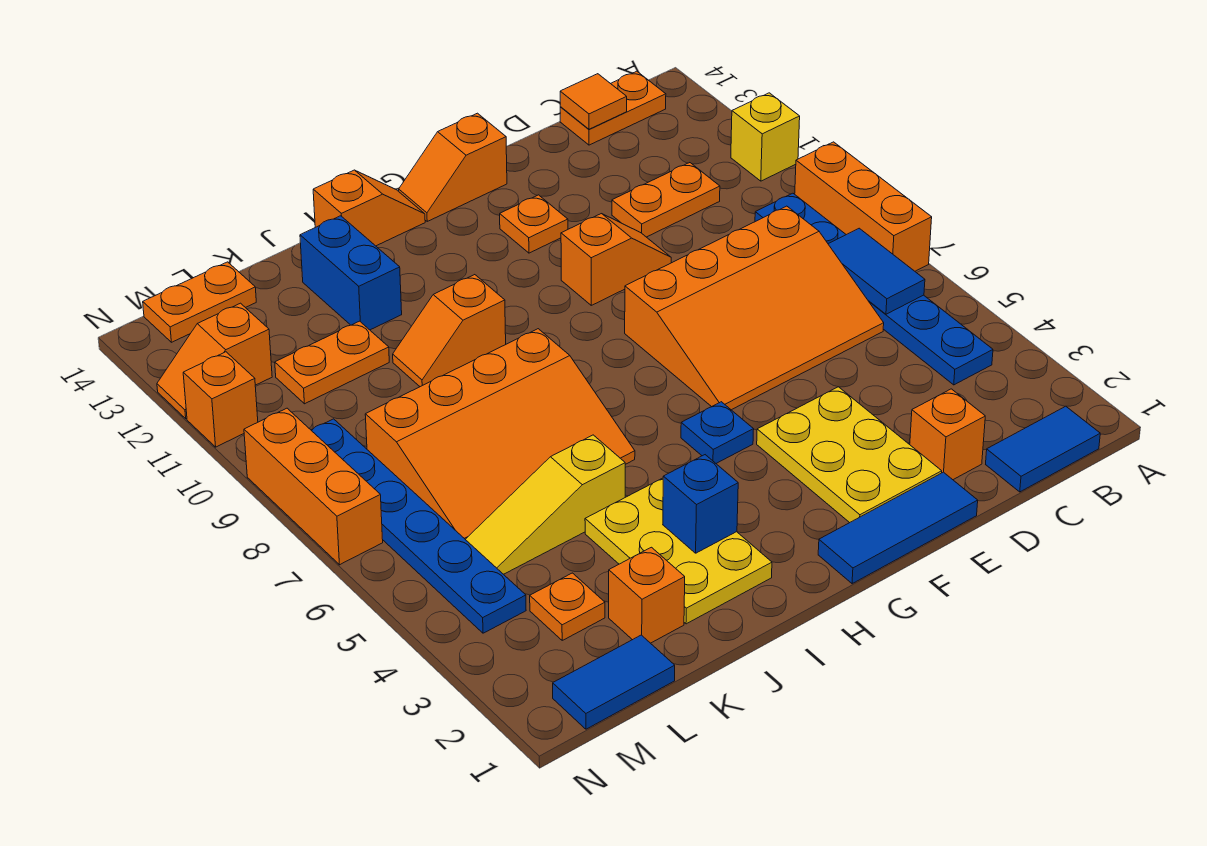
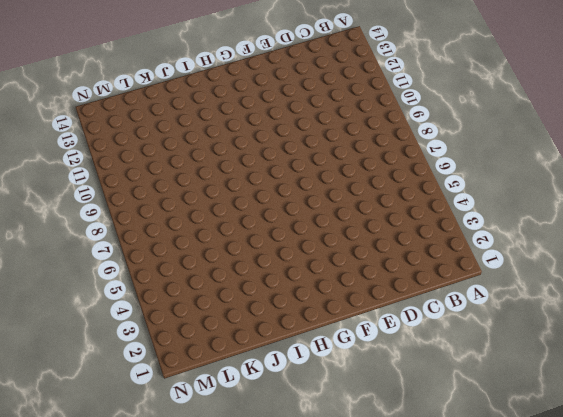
none -> orange 1x3 brick [795,142,932,271]
none -> yellow 1x1 brick [731,93,800,181]
none -> blue 1x2 tile [986,406,1100,492]
none -> blue 1x6 plate [755,193,993,385]

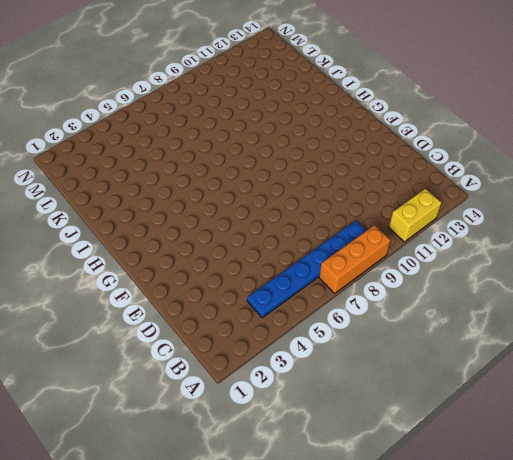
yellow 1x2 brick [389,189,442,242] -> yellow 1x1 brick [731,93,800,181]
none -> blue 1x2 tile [986,406,1100,492]
none -> orange 1x2 plate [560,71,666,145]
none -> orange 3x4 slope [625,206,884,410]
none -> orange 1x2 plate [612,163,720,237]

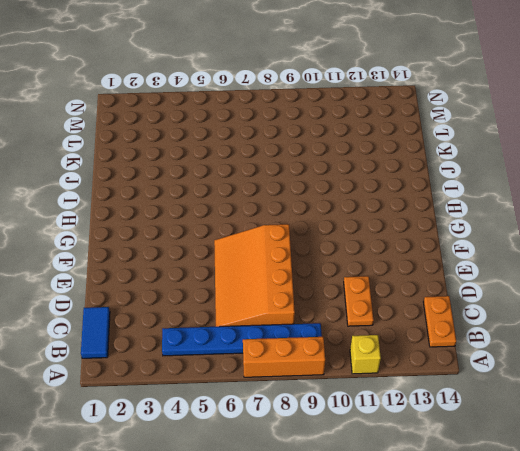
none -> orange 1x1 brick [910,389,985,480]
none -> blue 1x3 tile [818,472,978,584]
none -> yellow 2x3 plate [757,387,942,523]
none -> orange 1x2 slope [561,214,671,305]

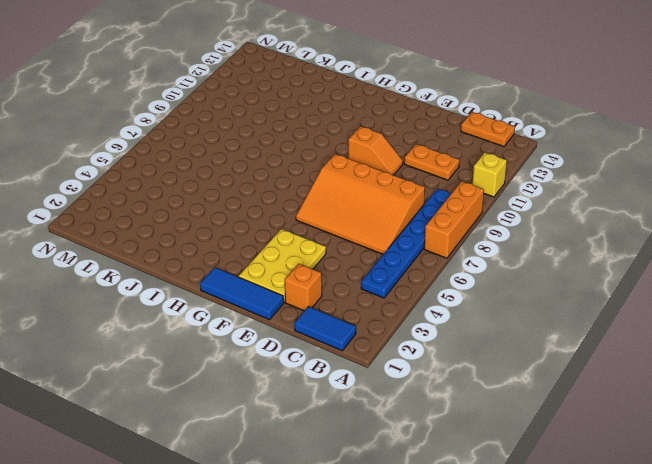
none -> orange 1x1 plate [500,195,568,253]
none -> orange 1x2 slope [399,113,507,221]
none -> blue 1x1 plate [681,402,754,463]
none -> orange 1x2 slope [313,170,425,246]

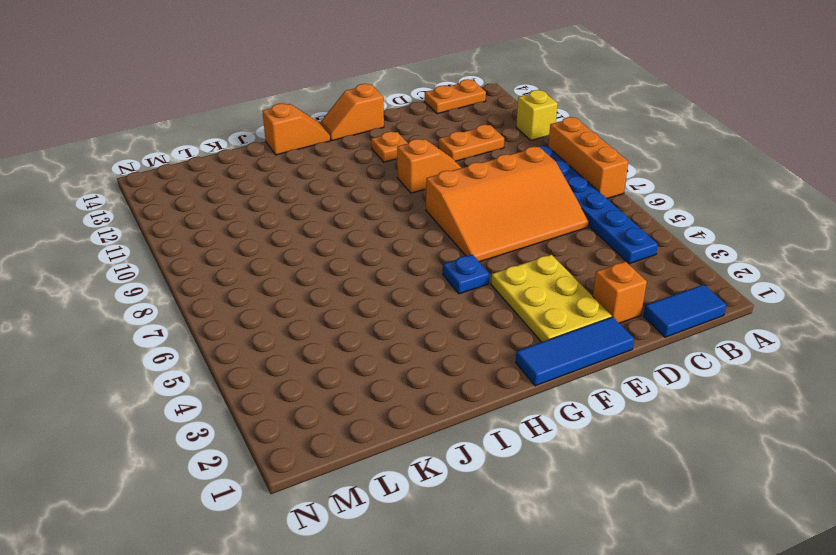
none -> yellow 2x3 plate [585,478,772,624]
none -> orange 3x4 slope [365,329,635,539]
none -> orange 1x2 slope [393,275,506,387]
none -> yellow 1x3 slope [465,435,625,574]

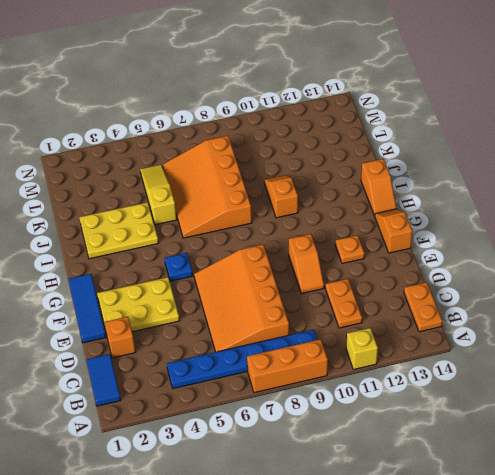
none -> blue 1x2 brick [300,216,402,330]
none -> orange 1x1 brick [609,547,685,643]
none -> orange 1x2 plate [275,321,389,404]
none -> blue 1x2 tile [553,635,675,729]

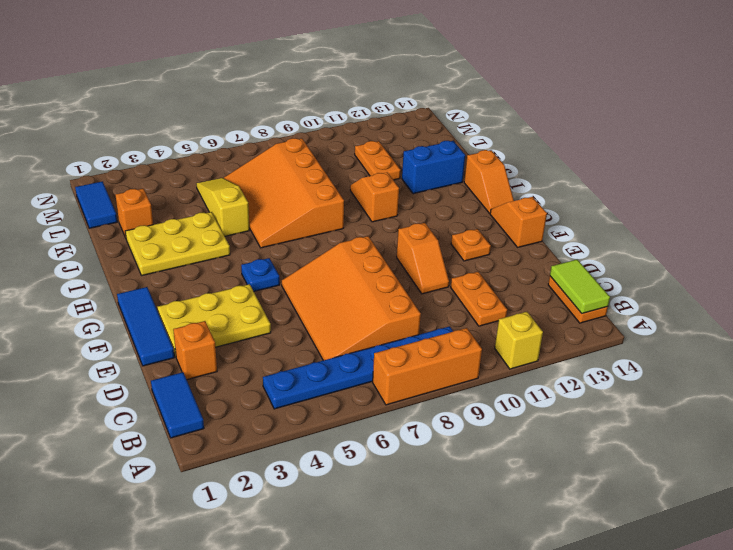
lime 1x2 tile [550,260,610,314] -> orange 1x1 tile [560,74,627,129]
none -> orange 1x1 plate [530,573,605,640]
none -> orange 1x2 plate [143,262,256,342]
none -> blue 1x6 plate [311,419,526,633]
none -> orange 1x2 slope [157,303,272,419]

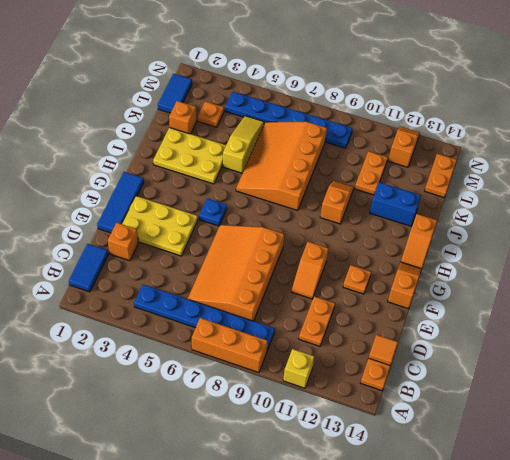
none -> orange 1x3 brick [244,408,383,565]
none -> orange 1x1 brick [183,352,258,447]
none -> blue 1x2 tile [828,228,925,314]
none -> blue 1x1 brick [663,455,738,553]

